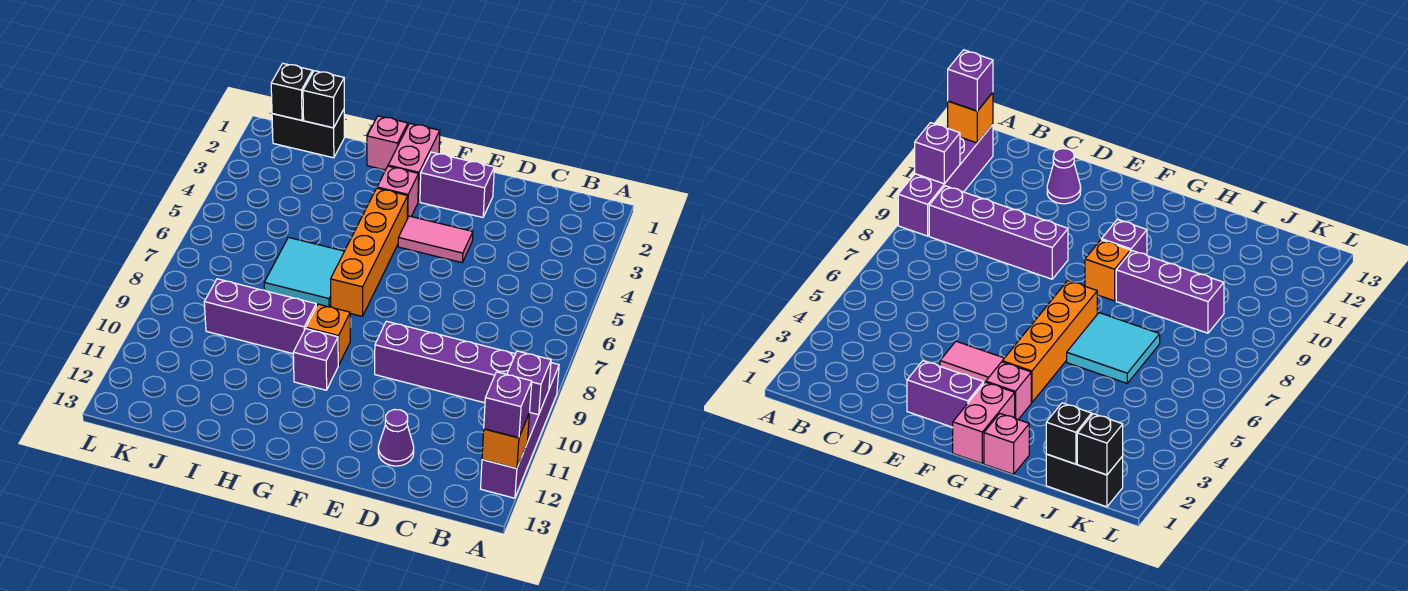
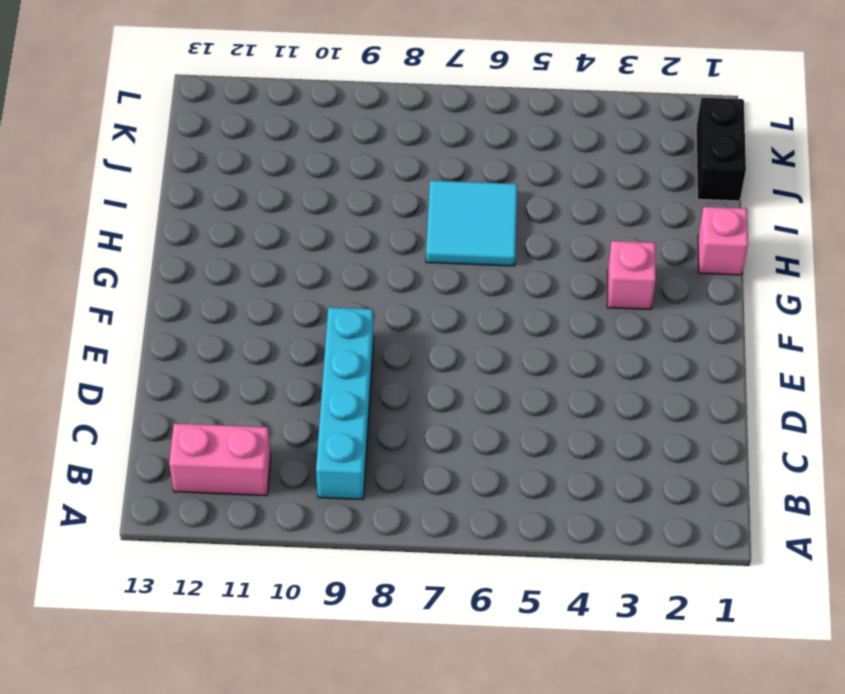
cyan 1x4 brick [316,307,374,500] -> purple 1x4 brick [375,321,515,403]
pink 1x2 brick [169,423,271,496] -> pink 1x2 brick moved to [388,123,440,202]
none -> purple 1x4 brick [481,363,559,498]
none -> purple 1x1 cone [378,410,414,466]
none -> purple 1x2 brick [420,152,494,217]

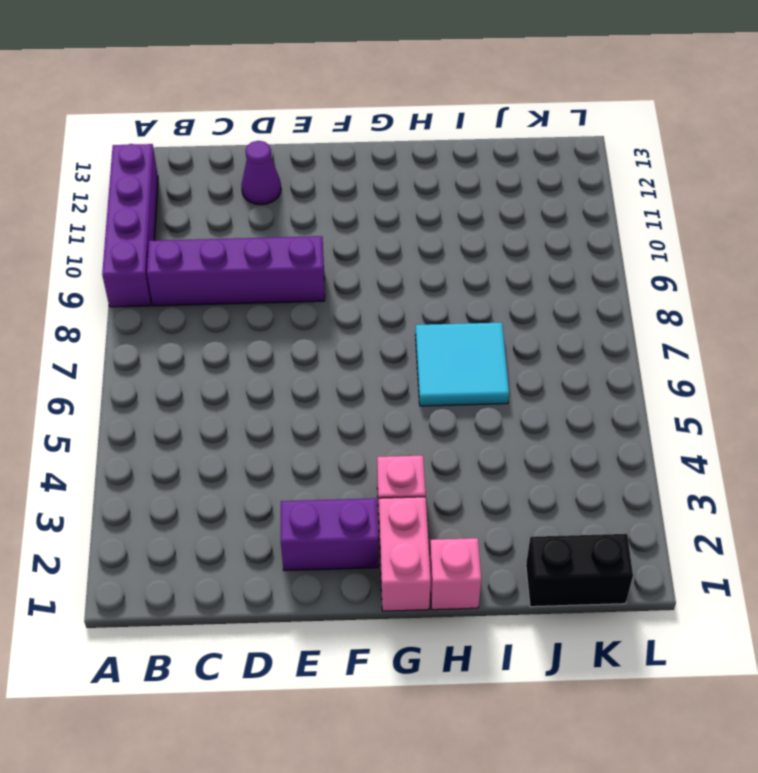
none -> pink 1x2 tile [398,216,473,263]
none -> orange 1x4 brick [331,188,408,316]
none -> orange 1x1 brick [306,304,350,365]

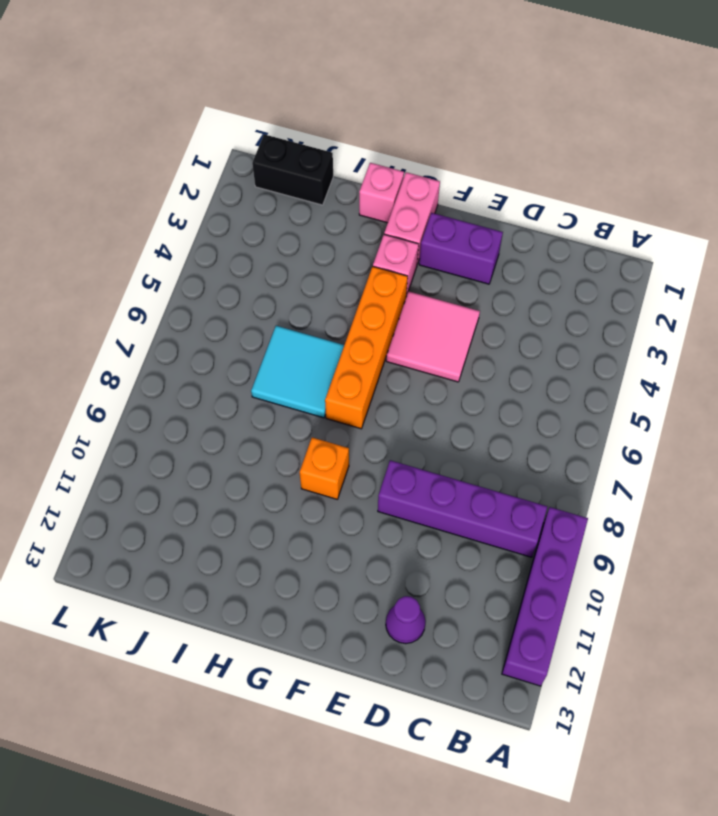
pink 2x2 tile [386,291,480,382] -> pink 1x2 tile [398,216,473,263]
none -> purple 1x1 brick [293,329,338,390]
none -> purple 1x3 brick [204,279,316,354]
none -> purple 1x1 brick [507,351,551,415]

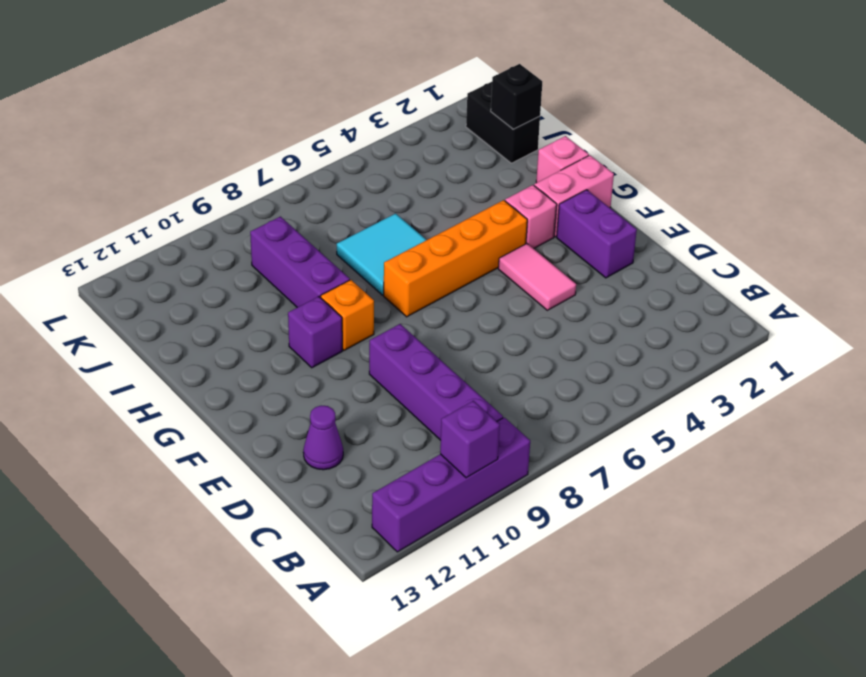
none -> orange 1x1 brick [482,413,530,468]
none -> black 1x1 brick [271,64,313,120]
none -> purple 1x1 brick [484,372,532,438]

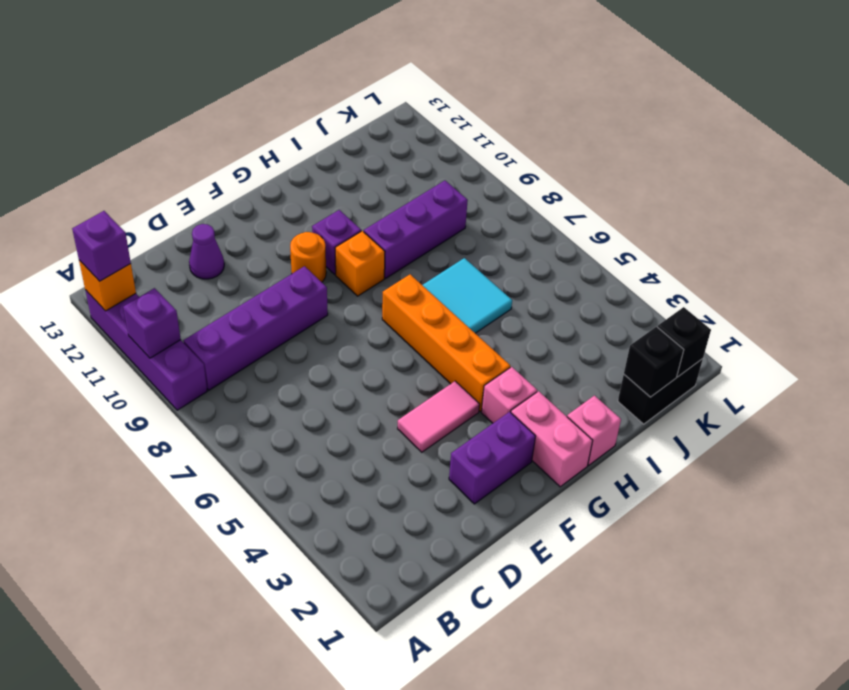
orange 1x1 round brick [290,232,326,282] -> none

